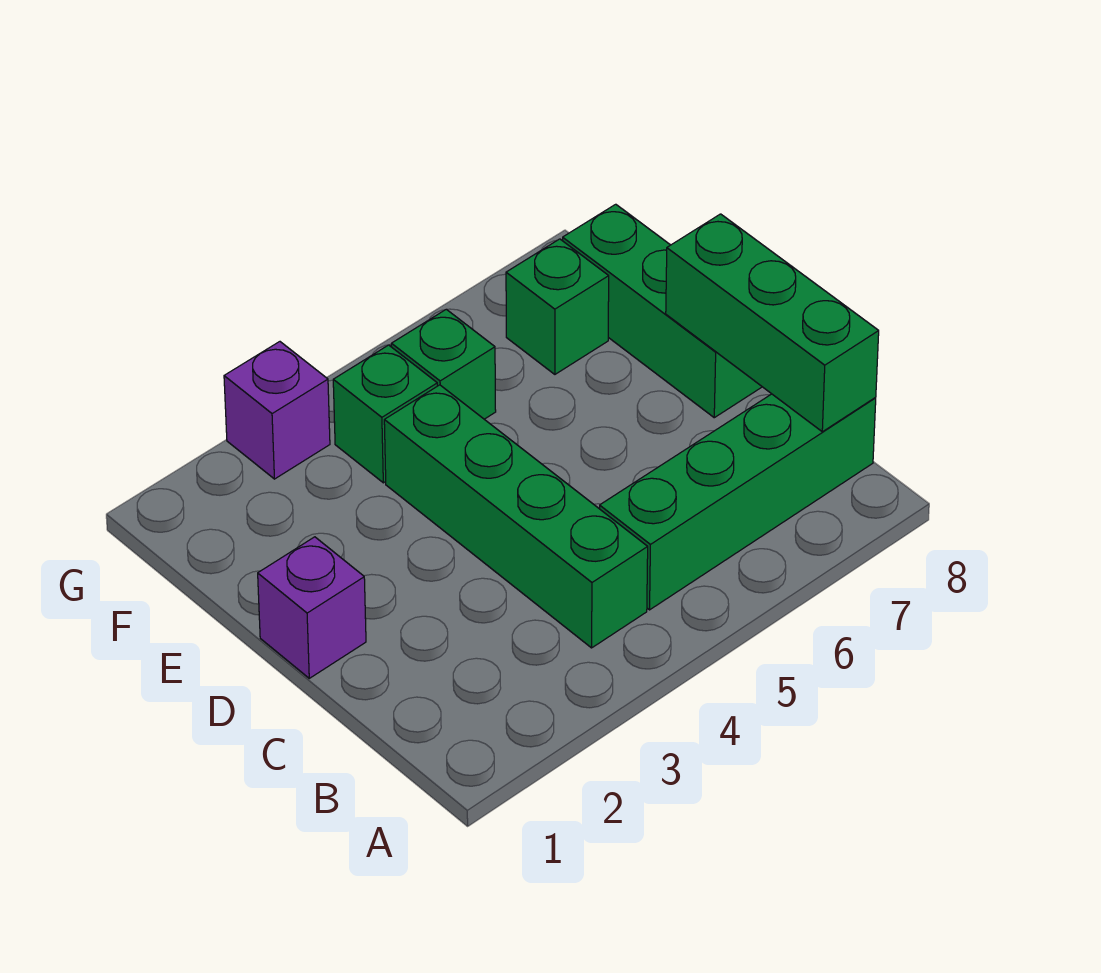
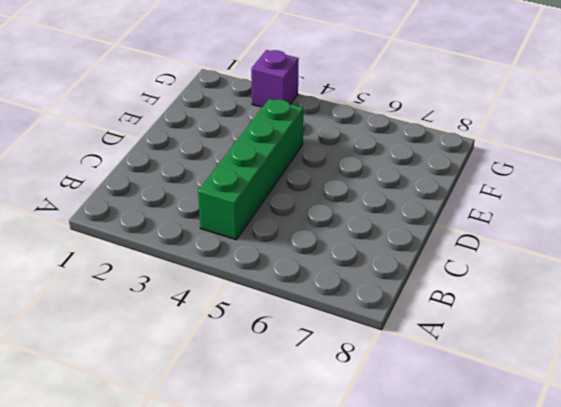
none -> green 1x4 brick [600,394,876,610]
none -> purple 1x1 brick [258,537,366,678]

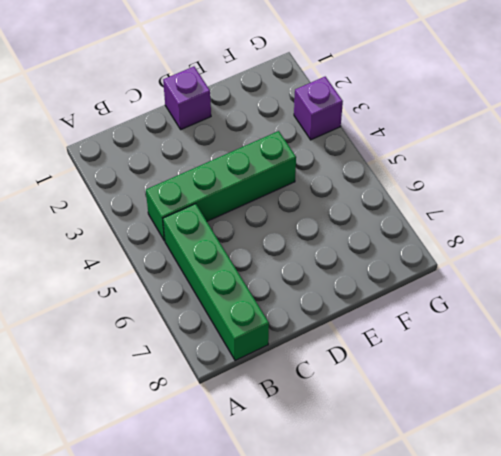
none -> green 1x3 brick [563,204,762,418]
none -> green 1x1 brick [333,345,437,483]

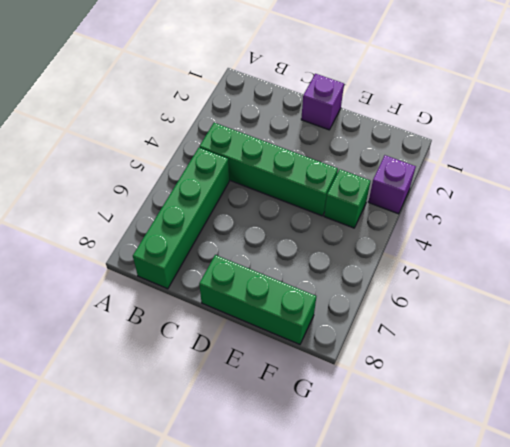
none -> green 1x1 brick [391,309,496,419]
none -> green 1x1 brick [506,239,609,374]

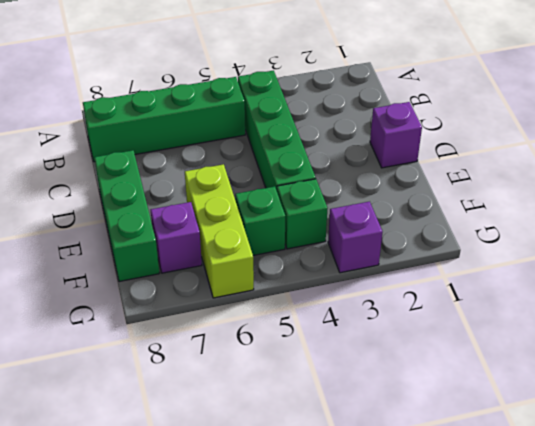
lime 1x3 brick [185,164,254,298] -> none
purple 1x1 brick [151,202,202,273] -> green 1x1 brick [506,239,609,374]
none -> green 1x3 brick [666,214,879,432]

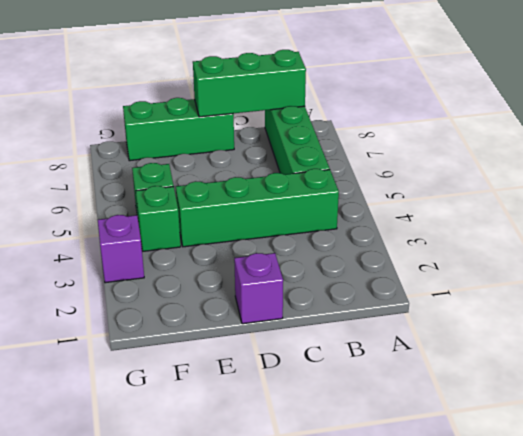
none -> green 1x1 brick [506,239,609,374]

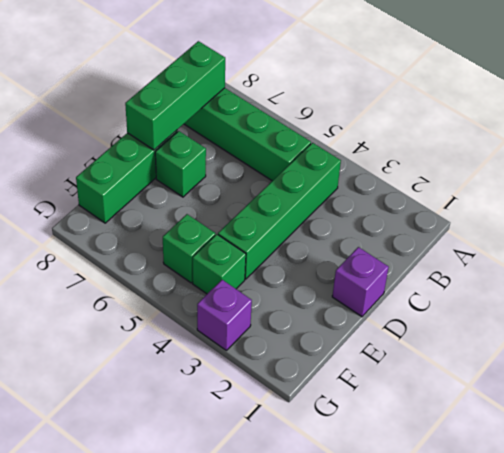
green 1x1 brick [155,131,206,197] -> green 1x1 brick moved to [506,239,609,374]

